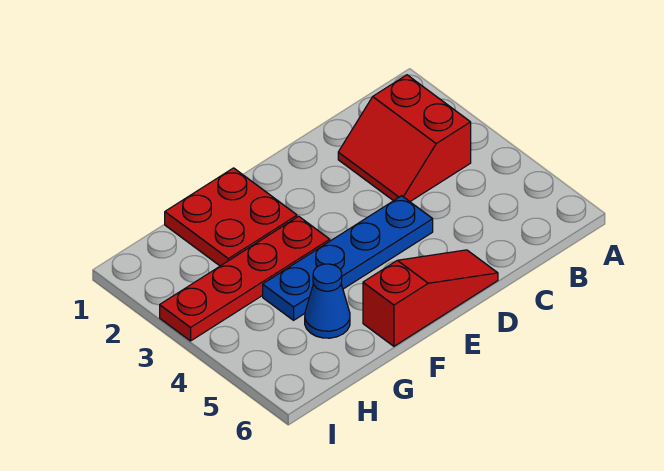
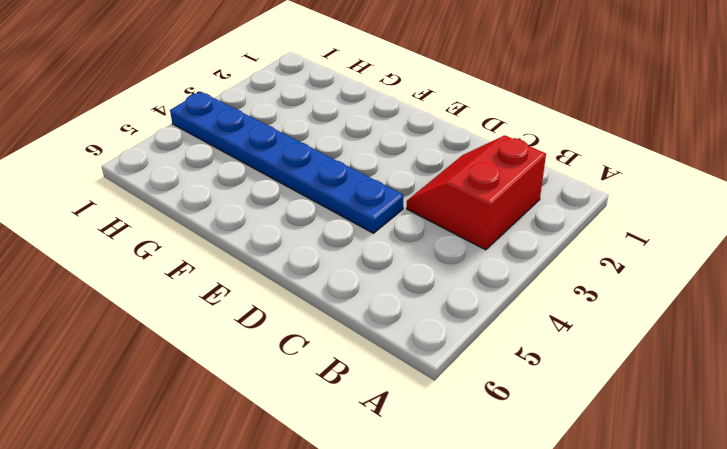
blue 1x6 plate [170,92,403,233] -> blue 1x4 plate [263,196,433,320]
none -> red 1x3 slope [363,250,498,346]
none -> red 2x2 plate [165,168,297,266]

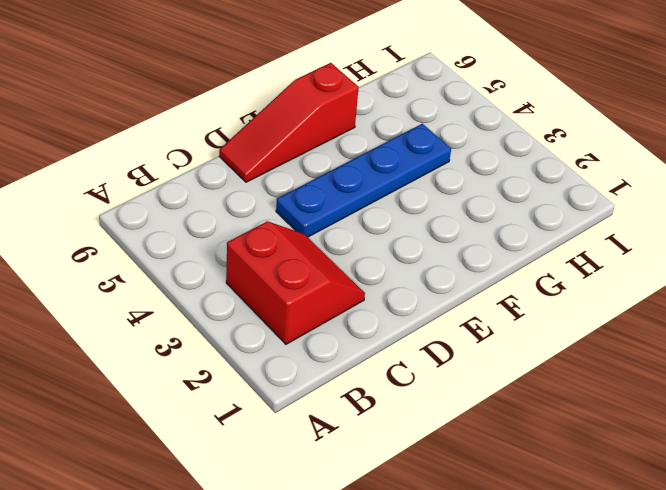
none -> red 2x2 plate [165,168,297,266]
none -> red 1x4 plate [160,216,330,341]

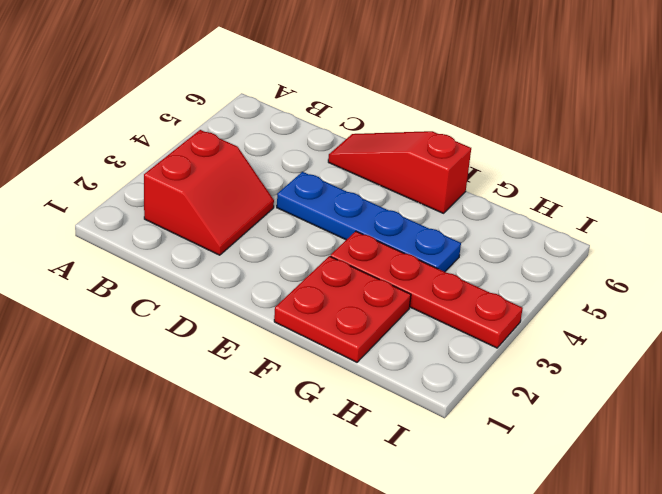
none -> blue 1x1 cone [305,264,350,338]

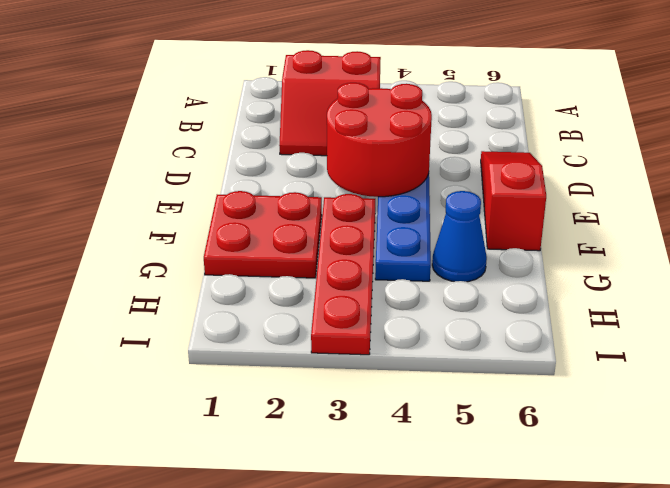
red 2x2 round brick [327,83,432,197] -> none

